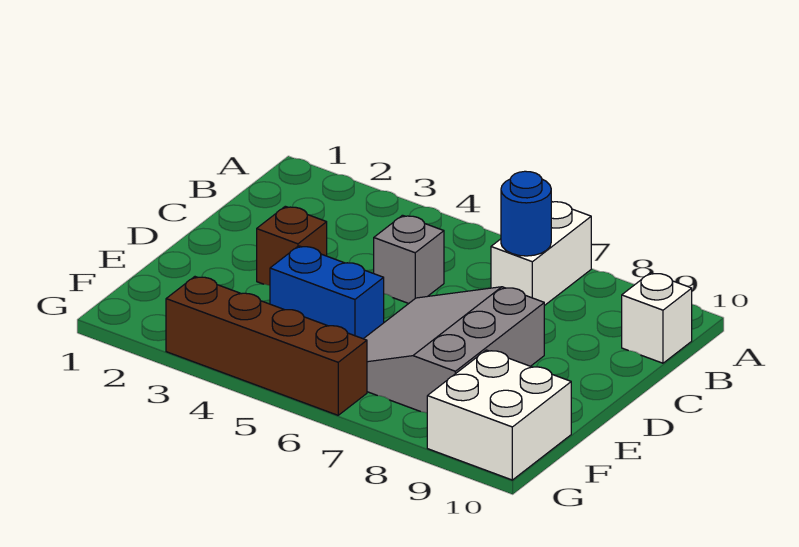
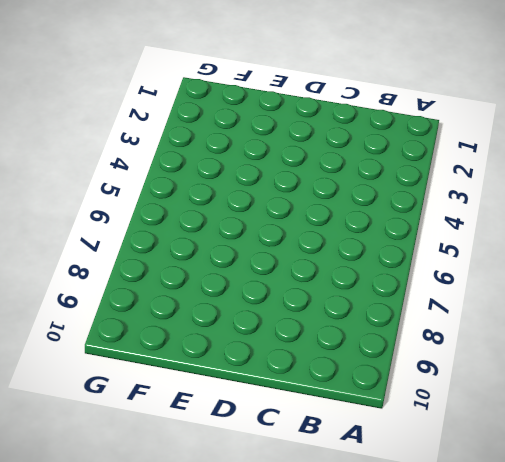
none -> white 1x2 brick [491,201,591,306]
none -> white 1x1 brick [622,273,692,363]

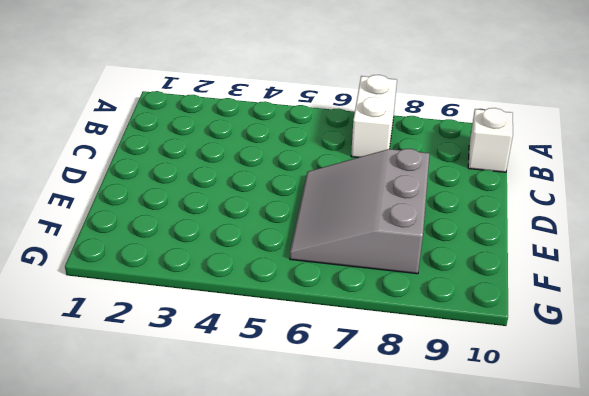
none -> grey 1x1 brick [374,215,444,304]
none -> brown 1x1 brick [257,206,327,285]

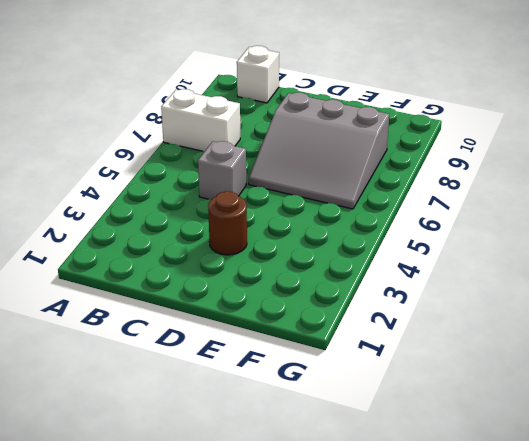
brown 1x1 round brick [208,192,247,255] -> brown 1x1 brick [257,206,327,285]
none -> blue 1x2 brick [270,246,384,339]
none -> white 2x2 brick [427,350,571,480]

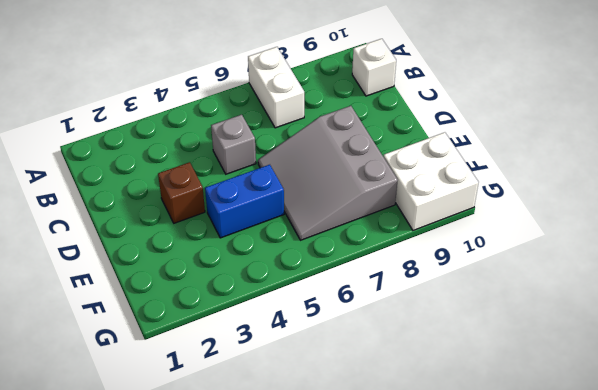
none -> brown 1x4 brick [166,277,367,415]
none -> blue 1x1 round brick [501,171,551,256]

